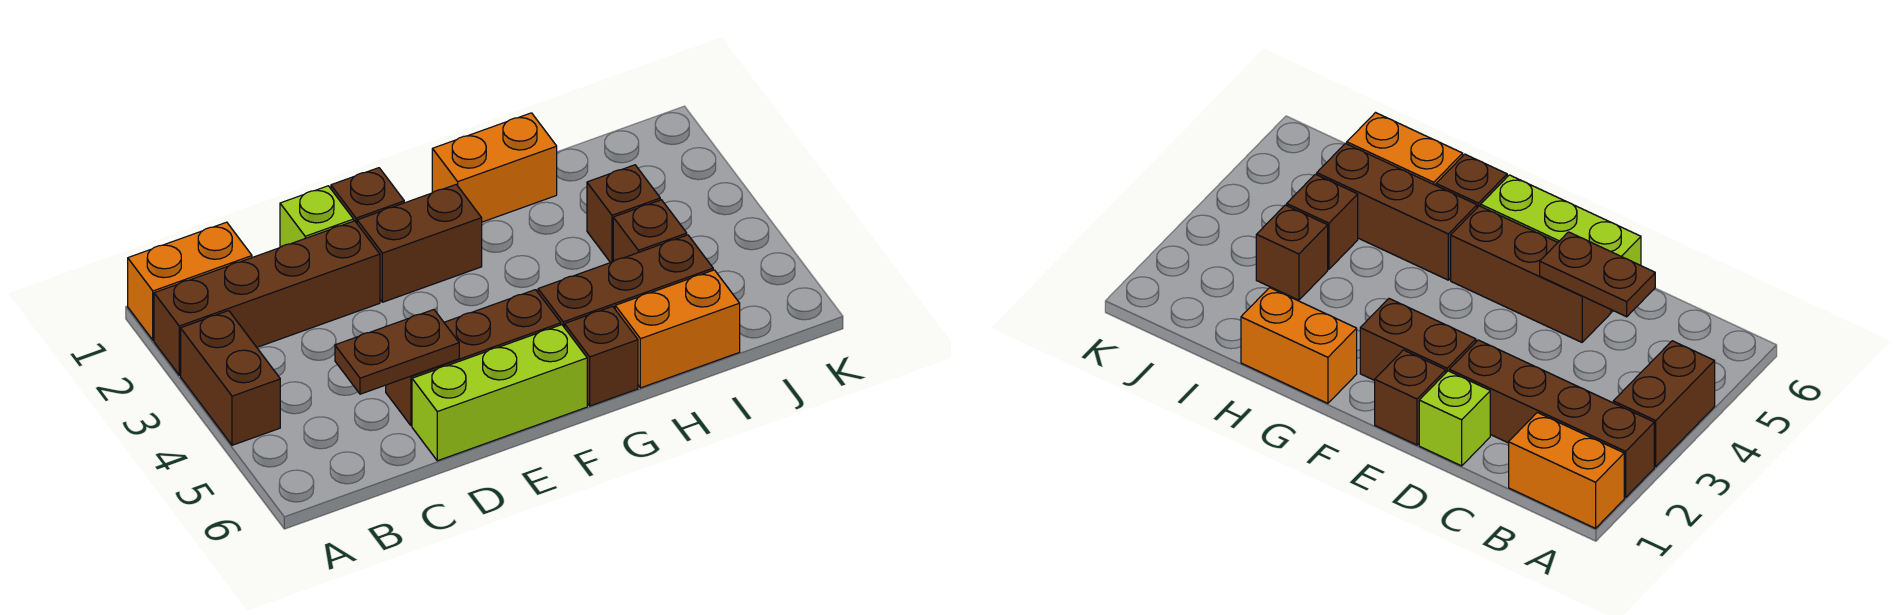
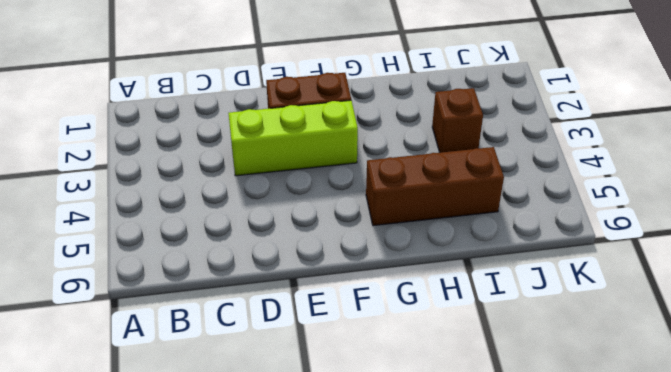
lime 1x3 brick [228,100,358,176] -> lime 1x3 brick moved to [412,325,587,461]
none -> orange 1x2 brick [128,222,252,340]
none -> brown 1x4 brick [154,221,380,375]
none -> brown 1x2 brick [181,311,280,445]

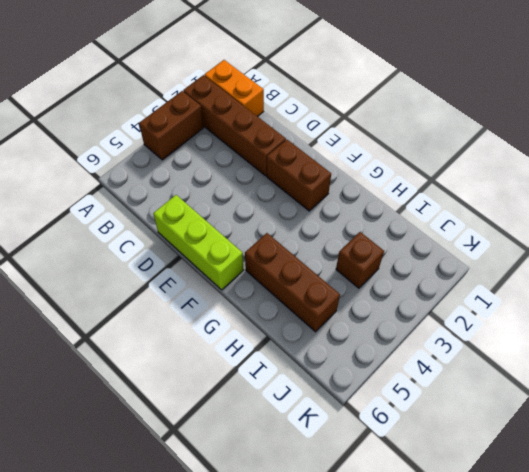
none -> lime 1x1 brick [280,186,354,247]
none -> brown 1x3 brick [386,290,561,426]
none -> brown 1x1 brick [331,168,404,223]

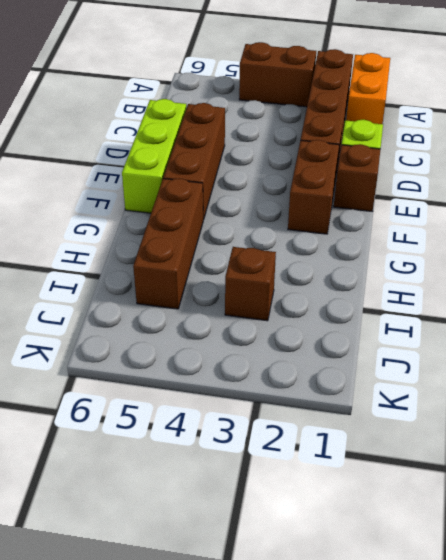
none -> orange 1x2 brick [432,113,557,222]
none -> brown 1x1 brick [565,306,638,406]
none -> orange 1x2 brick [615,270,740,388]

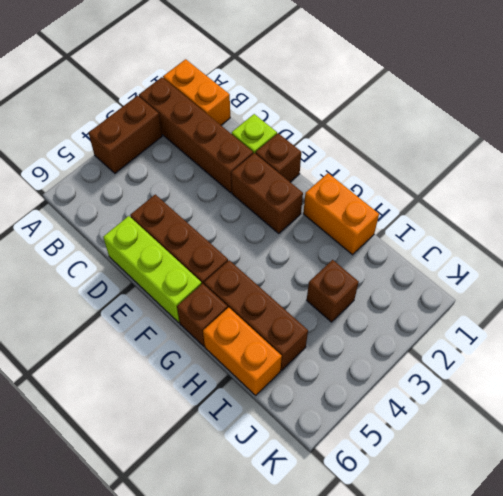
none -> brown 1x1 brick [613,200,687,261]
none -> brown 1x2 plate [335,310,459,394]

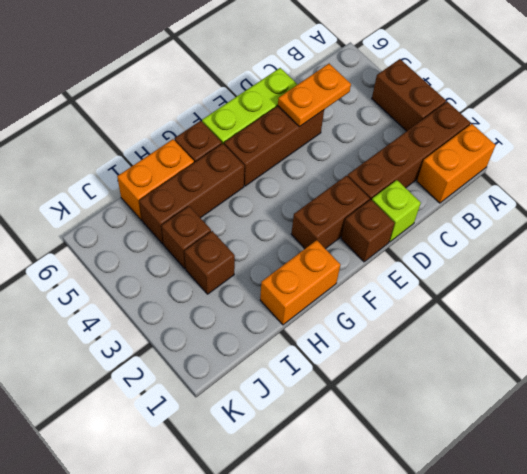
orange 1x2 plate [278,64,351,127] -> brown 1x2 plate [335,310,459,394]

